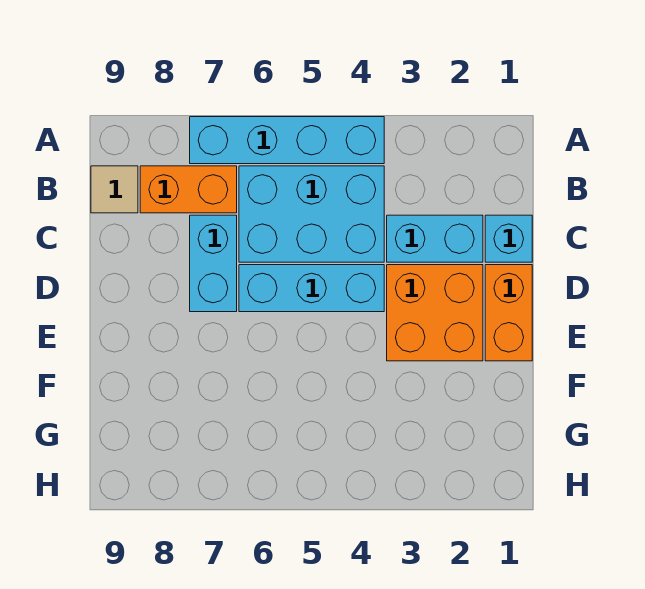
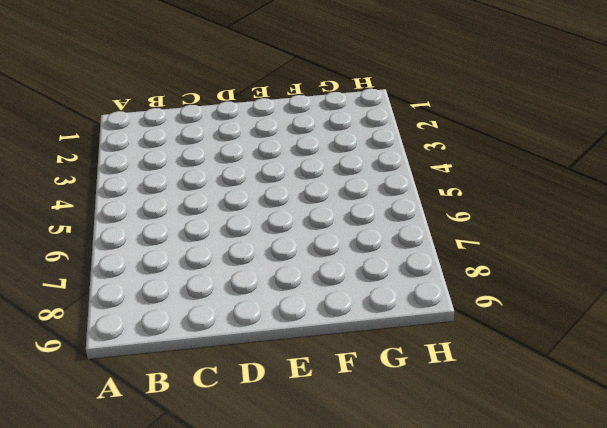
none -> cyan 1x4 brick [190,117,384,164]
none -> cyan 2x3 brick [239,166,384,262]

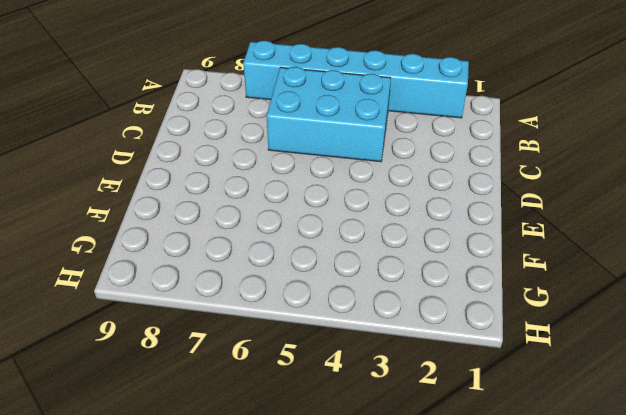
cyan 1x6 brick [243,41,469,118] -> cyan 1x4 brick [190,117,384,164]
none -> orange 1x2 brick [140,166,237,213]
none -> tan 1x1 tile [91,166,138,213]

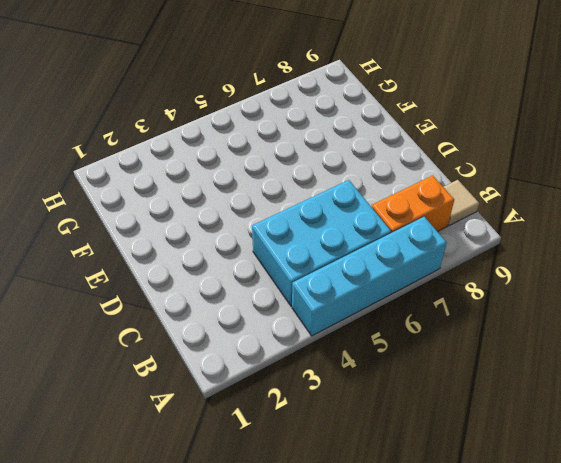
none -> cyan 1x1 brick [485,215,532,262]
none -> cyan 1x2 brick [387,215,483,262]

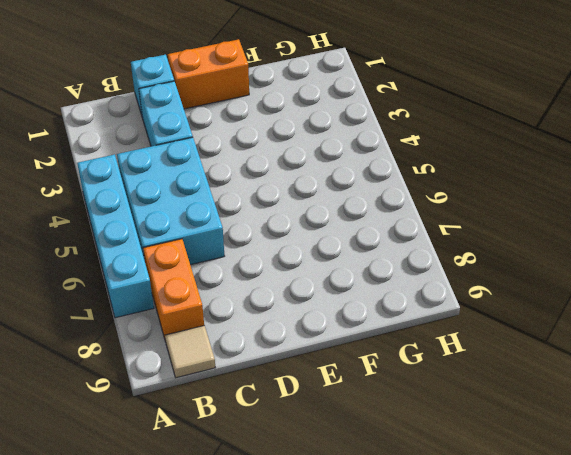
none -> cyan 1x2 brick [190,215,237,312]
none -> orange 2x2 brick [387,265,483,361]

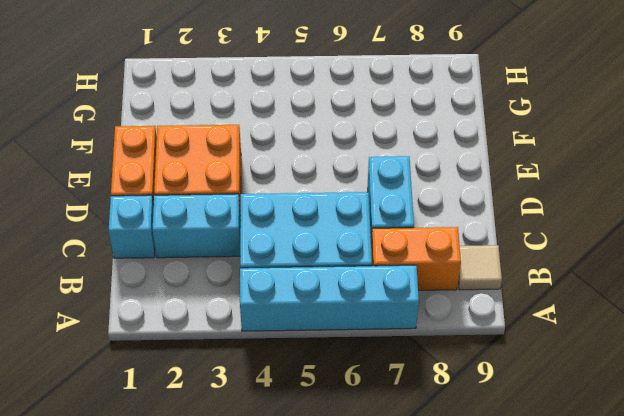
none -> cyan 1x3 brick [239,265,384,312]

